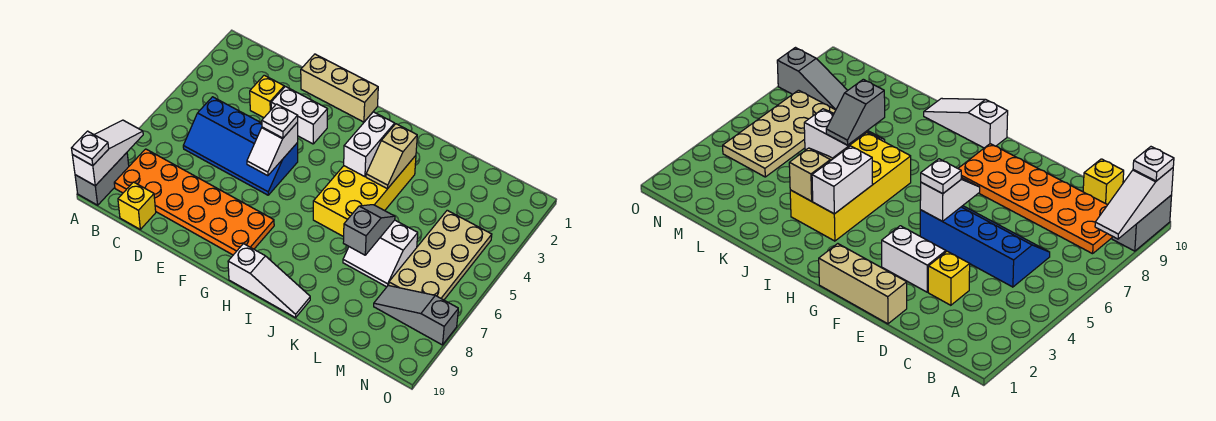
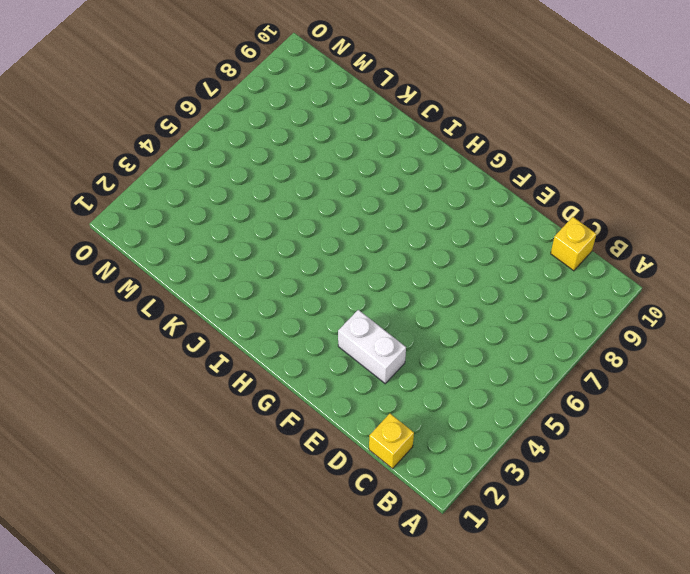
yellow 1x1 brick [369,414,414,469] -> yellow 1x1 brick moved to [250,75,284,118]
none -> grey 1x2 brick [75,153,129,205]
none -> orange 2x6 plate [114,149,274,255]
none -> blue 2x4 slope [183,97,298,195]

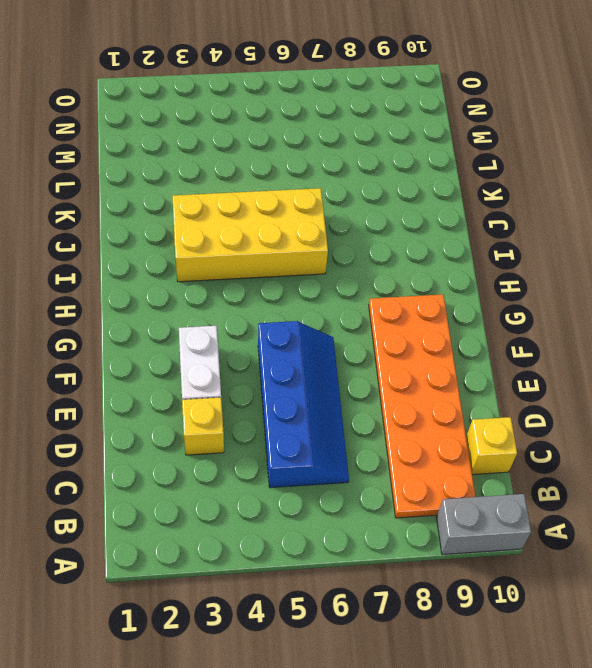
none -> tan 1x3 brick [301,54,378,122]
none -> white 1x3 slope [228,244,310,318]
none -> white 2x2 slope [343,220,418,287]

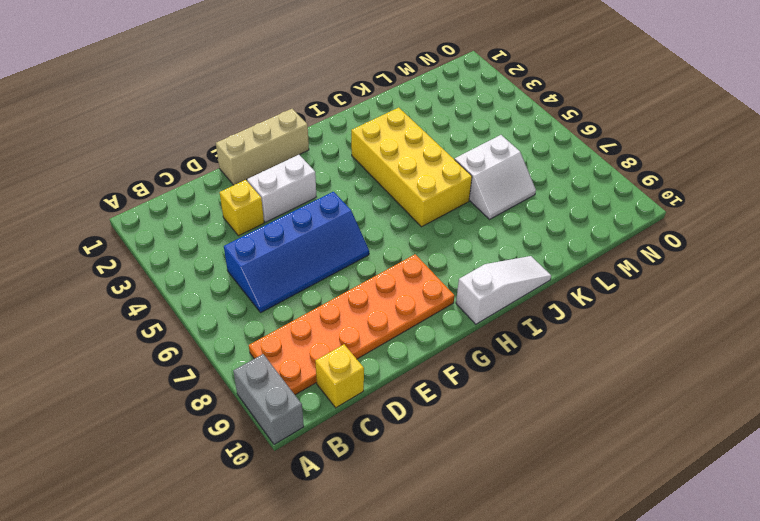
none -> tan 2x4 plate [389,210,492,300]
none -> grey 1x3 slope [374,285,458,345]
none -> white 1x3 slope [72,120,143,186]

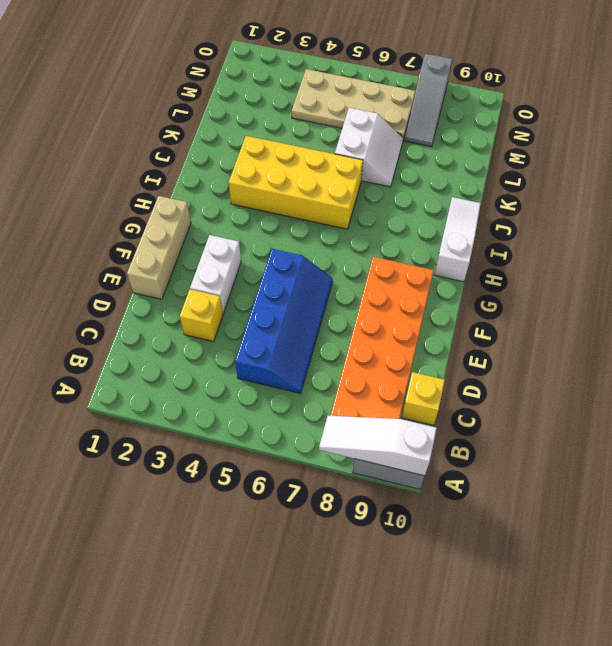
none -> white 1x2 slope [247,122,298,176]
none -> white 1x2 brick [344,112,395,177]
none -> tan 1x2 slope [366,124,417,189]

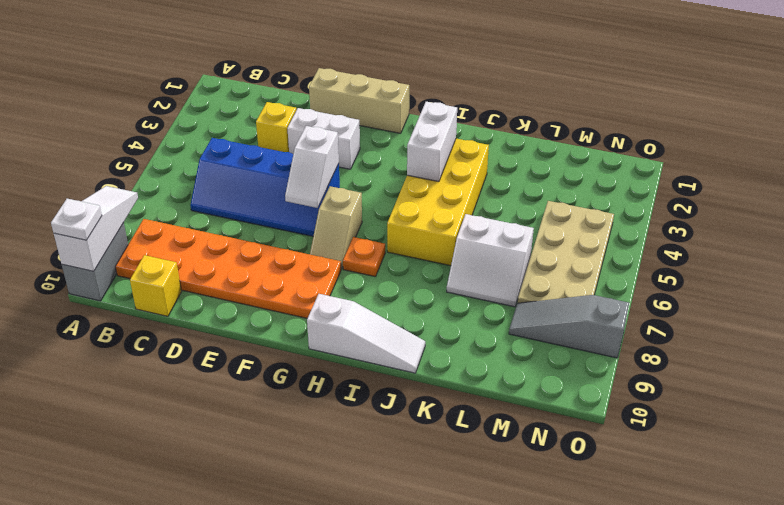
tan 1x2 slope [310,186,362,269] -> tan 1x2 slope moved to [366,124,417,189]
orange 1x1 plate [343,237,385,277] -> none
none -> grey 1x2 slope [343,205,395,255]
none -> white 1x1 plate [262,104,298,138]

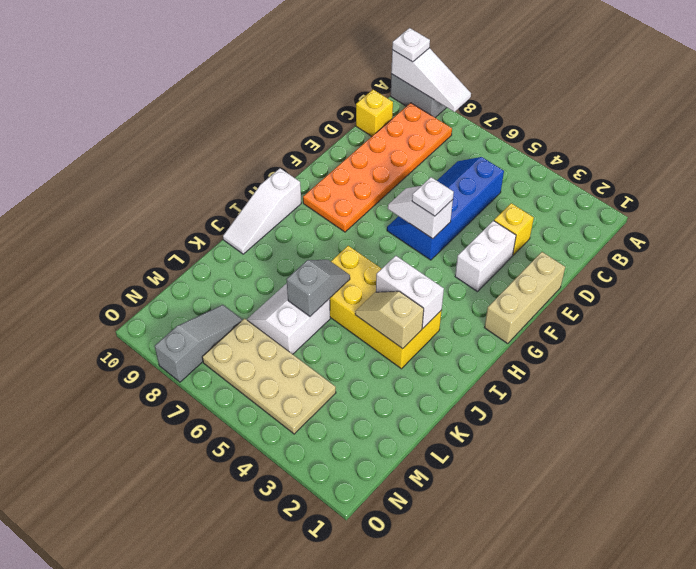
grey 1x2 slope [286,260,350,316] -> grey 1x2 slope turned to [343,205,395,255]

